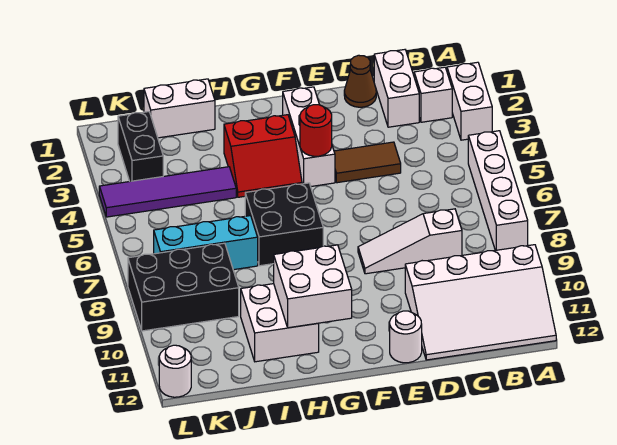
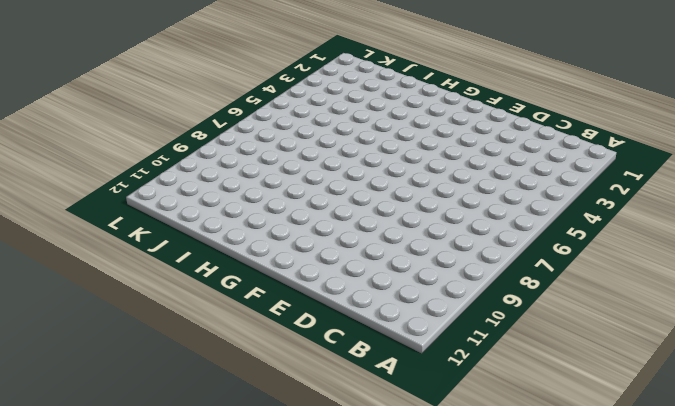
none -> white 1x2 brick [447,62,492,140]
none -> white 1x4 brick [468,131,528,250]
none -> white 3x4 slope [405,245,556,360]

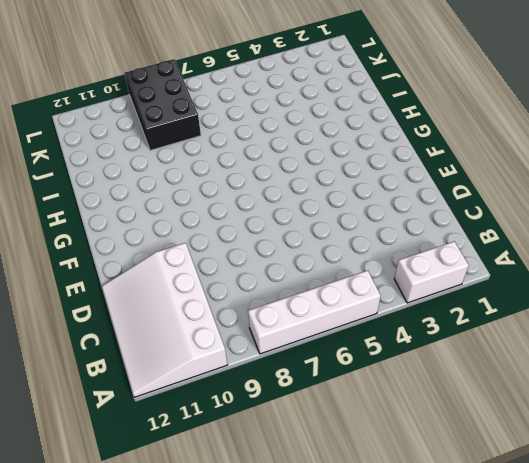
none -> white 1x1 brick [414,67,452,122]
none -> white 1x2 brick [374,50,419,127]
none -> white 1x3 slope [358,209,462,274]

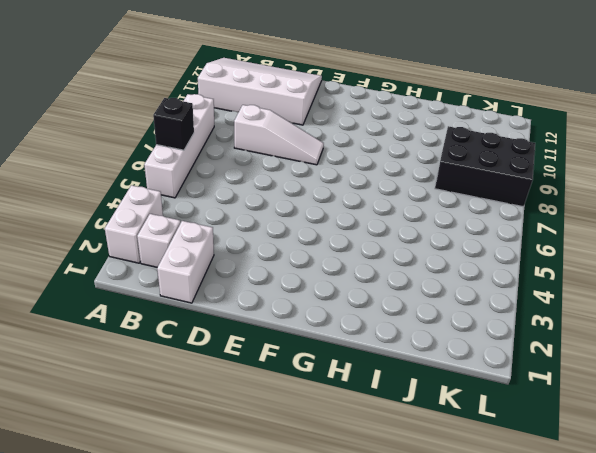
black 1x1 brick [153,98,194,150] -> none
none -> brown 1x1 cone [344,55,376,107]
none -> brown 1x2 tile [334,142,401,183]
none -> white 1x1 round brick [390,311,422,363]

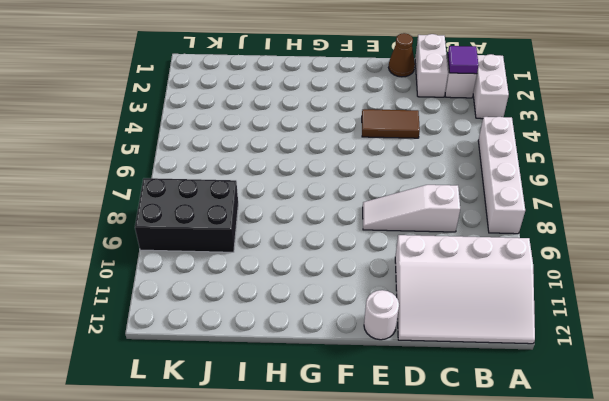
purple 1x1 tile [448,46,479,74] -> none
none -> white 1x3 brick [283,87,335,186]
none -> red 2x2 slope [224,115,302,197]
none -> black 2x2 brick [245,183,323,266]

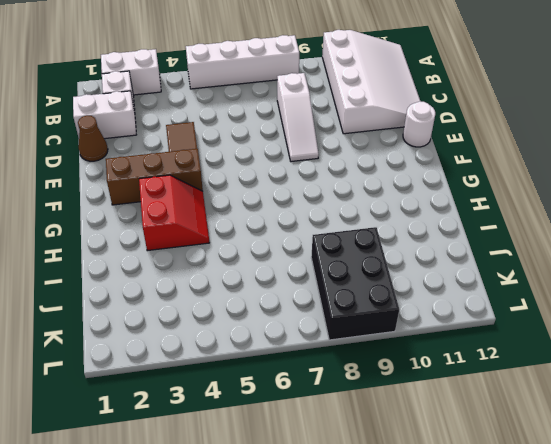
brown 1x3 brick [106,149,203,205] -> white 1x3 brick [283,87,335,186]
none -> black 2x2 brick [245,183,323,266]
none -> white 2x2 brick [241,284,319,362]
none -> white 1x2 brick [144,79,215,138]

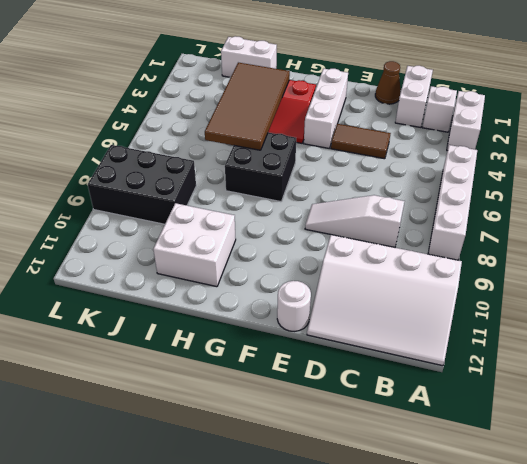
brown 2x4 tile [205,63,290,150] -> none
none -> purple 1x4 tile [99,167,236,217]
none -> cyan 1x3 brick [154,216,258,270]
none -> black 1x2 brick [118,112,163,181]

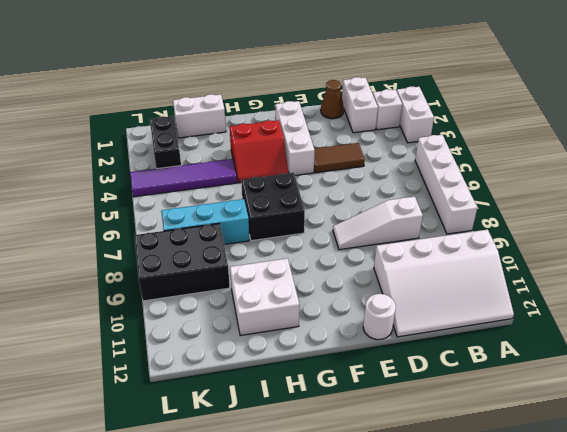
none -> white 1x1 round brick [159,345,191,397]
none -> red 1x1 round brick [300,105,332,156]
none -> white 2x2 brick [274,245,352,328]

